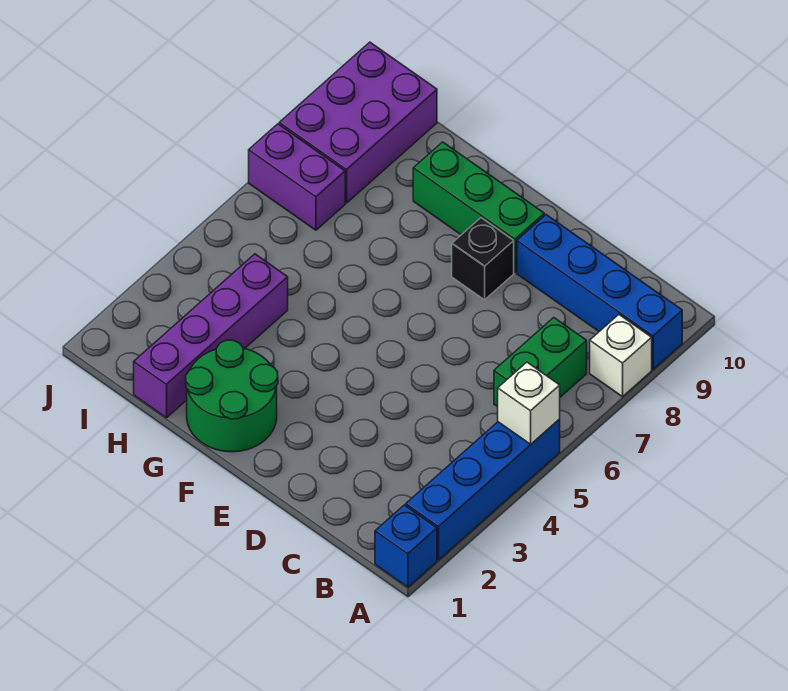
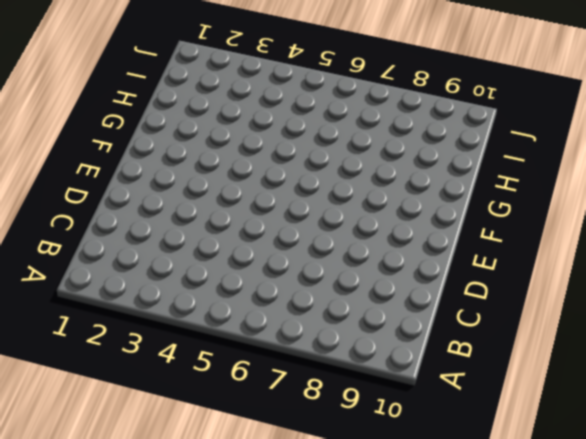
none -> blue 1x1 brick [375,505,437,587]
none -> blue 1x4 brick [406,419,560,560]
none -> white 1x1 brick [590,315,652,397]

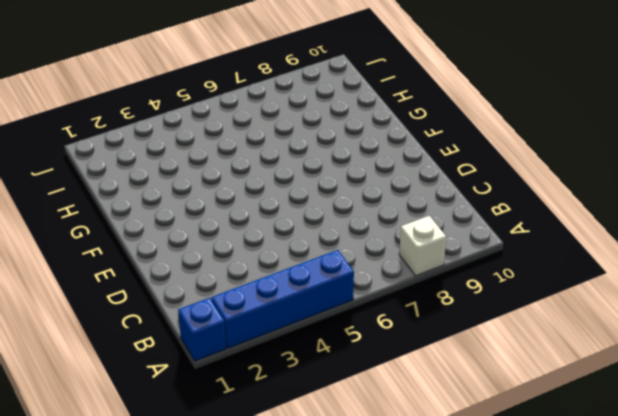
none -> blue 1x4 brick [517,215,682,369]
none -> green 1x2 brick [494,318,587,407]
none -> black 1x1 brick [452,218,514,300]

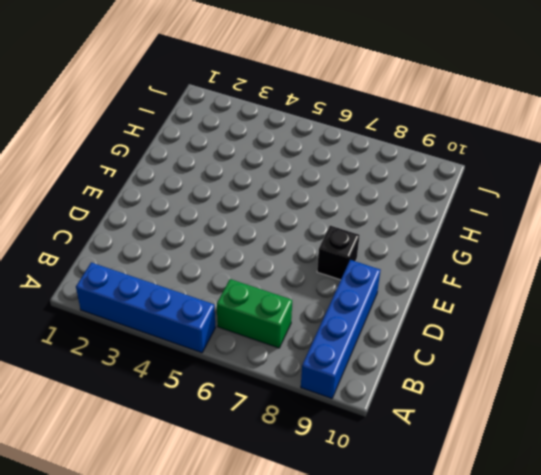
none -> blue 1x1 brick [375,505,437,587]
none -> white 1x1 brick [590,315,652,397]
none -> green 1x3 brick [413,142,544,272]

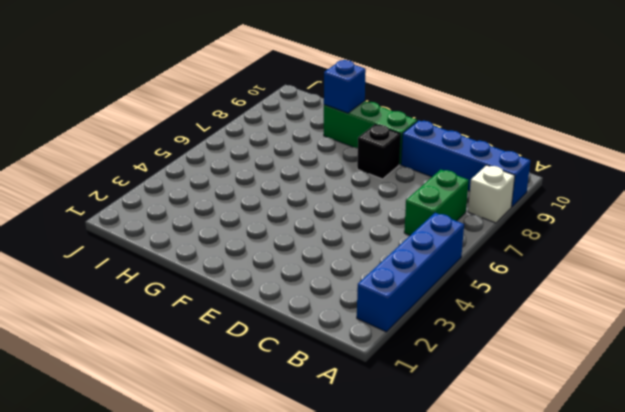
blue 1x1 brick [324,60,366,113] -> blue 1x1 brick moved to [375,505,437,587]
none -> green 2x2 round brick [186,340,278,452]
none -> purple 1x4 brick [134,254,288,418]
none -> purple 1x2 brick [249,124,345,230]

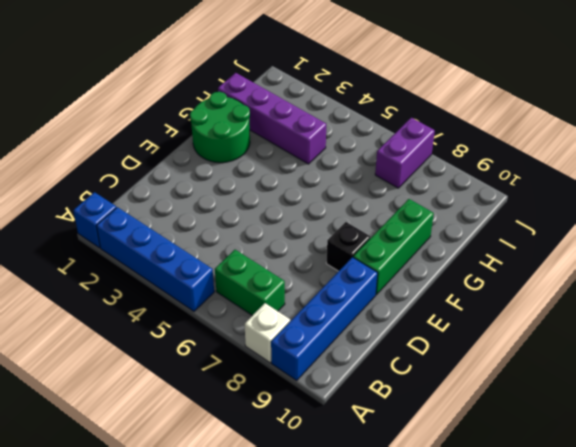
none -> purple 2x3 brick [279,42,437,203]
none -> white 1x1 brick [498,362,560,444]

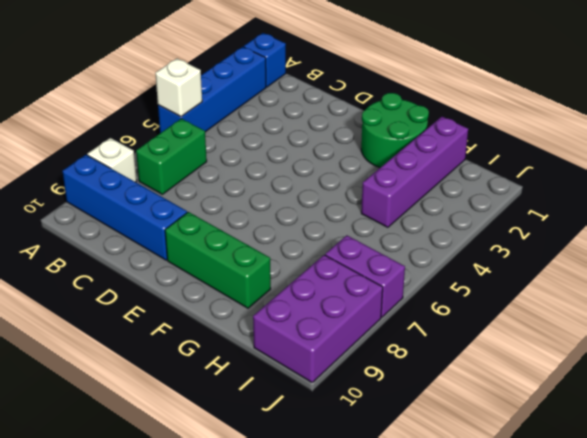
none -> black 1x1 brick [452,218,514,300]

